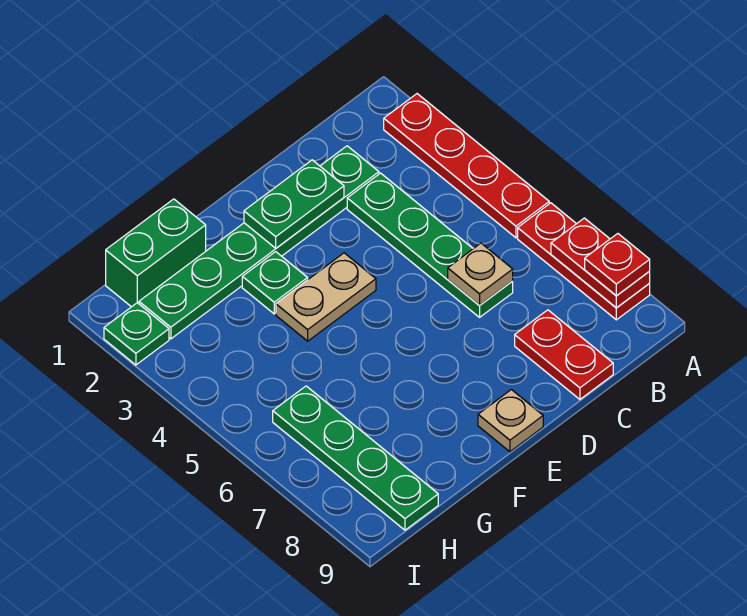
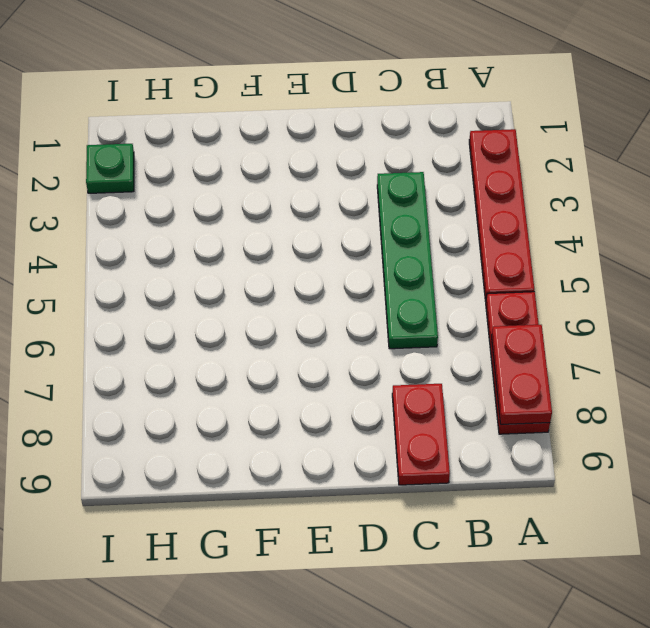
none -> green 1x6 plate [139,146,379,339]
none -> tan 1x2 plate [276,253,376,341]
none -> tan 1x1 plate [478,390,543,452]

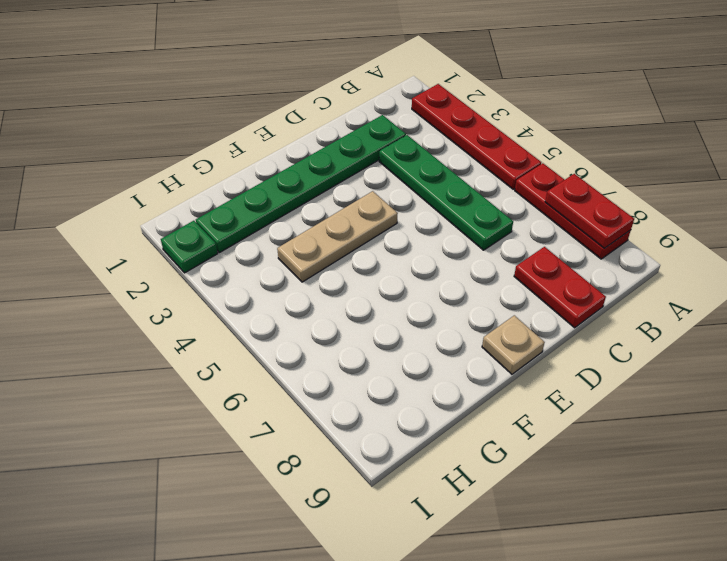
tan 1x3 plate [277,191,398,282] -> tan 1x2 plate [276,253,376,341]
none -> green 1x1 plate [242,252,308,314]
none -> green 1x2 brick [106,199,206,307]
none -> green 1x4 plate [273,386,438,530]

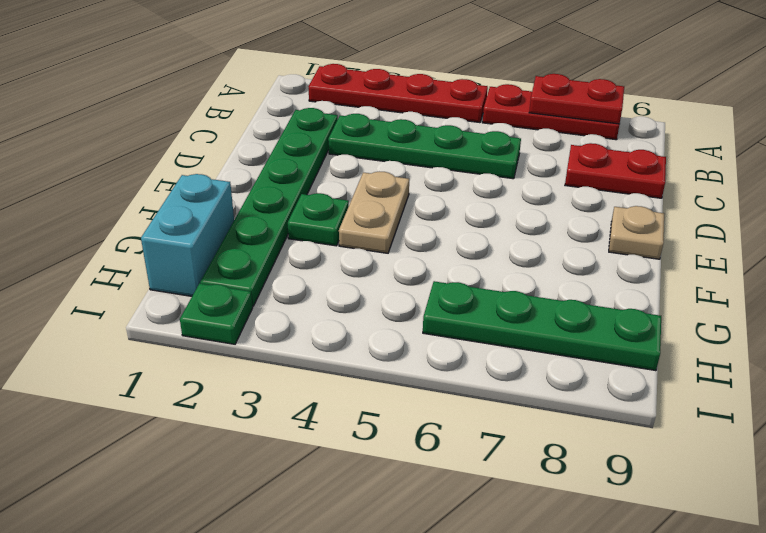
cyan 1x2 brick [141,174,234,296] -> green 1x2 brick [106,199,206,307]
none -> tan 1x1 plate [448,243,513,306]
none -> green 1x2 plate [244,160,344,248]
none -> red 1x1 plate [585,234,650,296]

